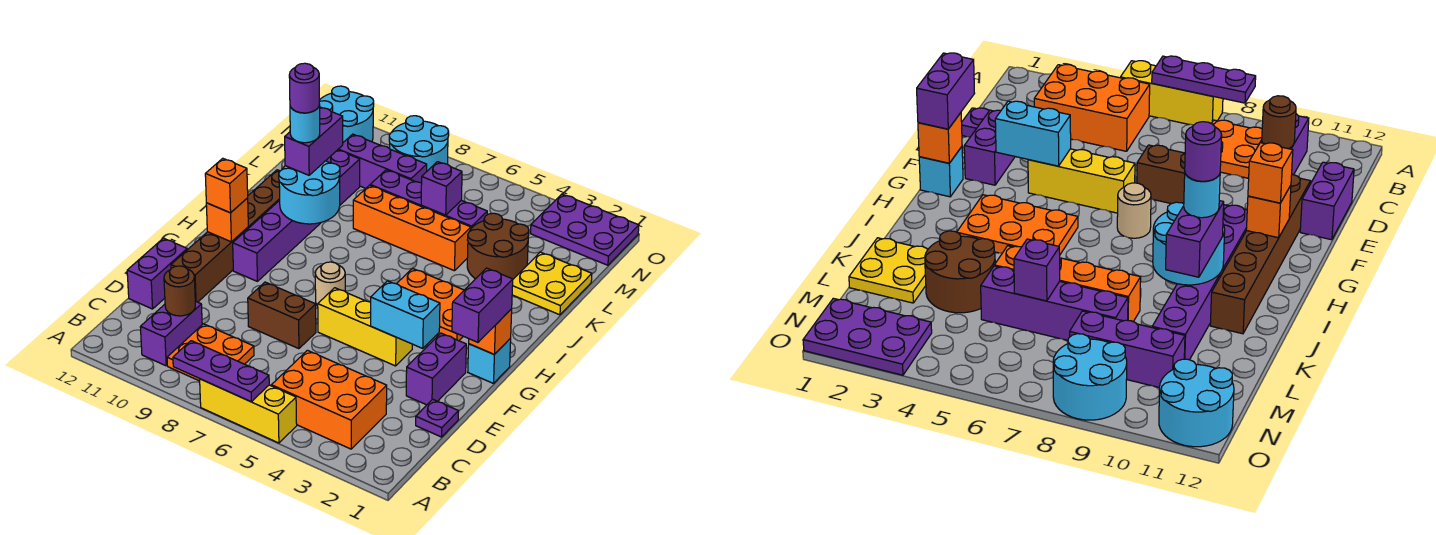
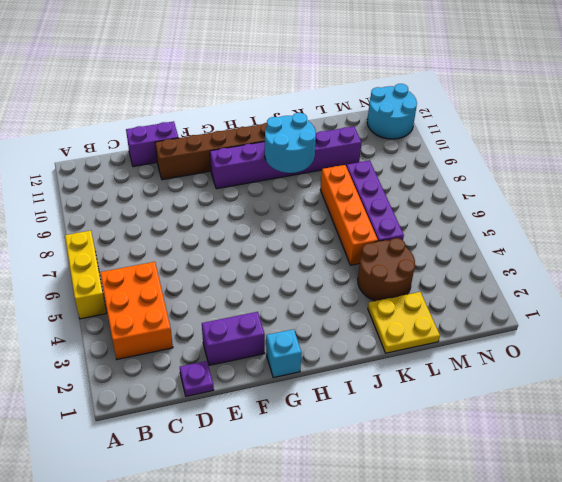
none -> orange 2x2 plate [167,324,254,381]
none -> purple 1x2 brick [140,301,202,366]
none -> brown 1x2 brick [248,282,316,349]
none -> yellow 1x3 brick [318,288,412,366]

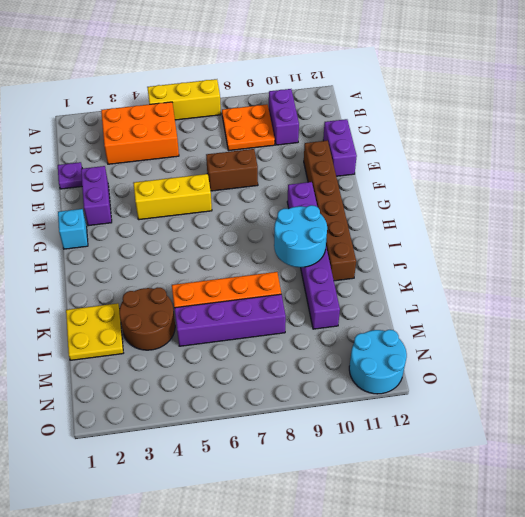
none -> tan 1x1 round brick [315,262,345,306]
none -> orange 2x3 plate [397,268,464,341]
none -> purple 1x3 brick [338,134,427,188]
none -> purple 2x3 plate [531,194,639,265]

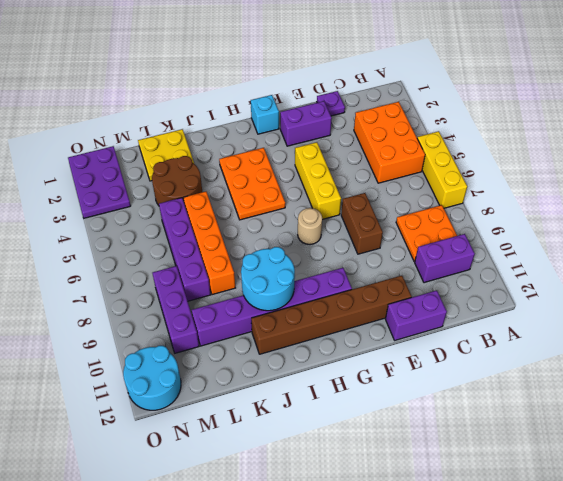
none -> cyan 2x2 round brick [389,116,449,171]
none -> purple 1x3 plate [173,341,269,402]
none -> brown 1x1 round brick [164,266,195,316]
none -> cyan 1x2 brick [371,281,440,349]

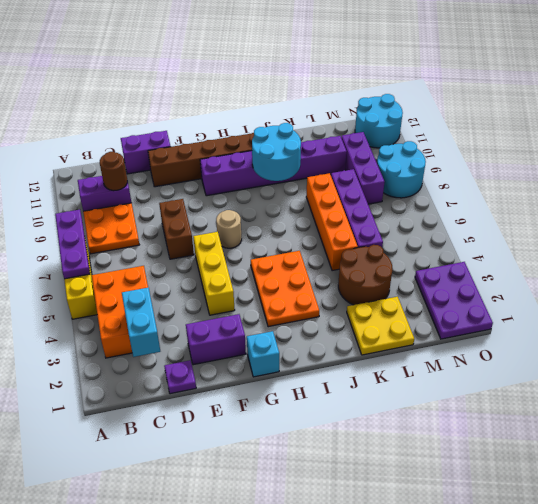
cyan 1x2 brick [122,288,160,357] -> cyan 1x2 brick moved to [371,281,440,349]
none -> orange 1x1 brick [469,309,512,354]
none -> orange 1x1 brick [206,198,248,242]
none -> purple 1x1 brick [421,162,462,215]
none -> purple 1x2 brick [452,268,513,342]

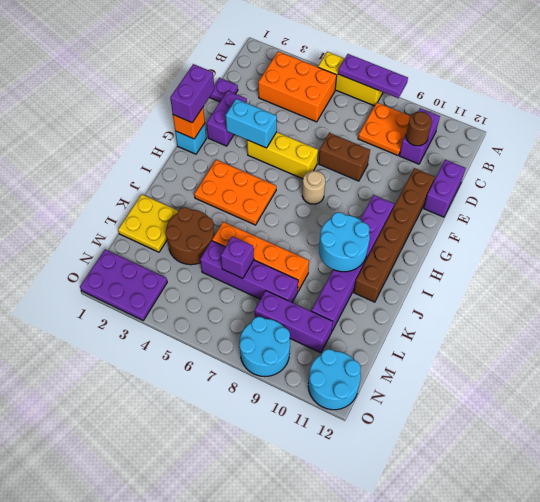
none -> orange 1x1 brick [206,198,248,242]
none -> orange 1x1 brick [205,158,248,213]
none -> purple 1x2 brick [285,107,343,175]
none -> cyan 1x1 round brick [290,104,320,143]

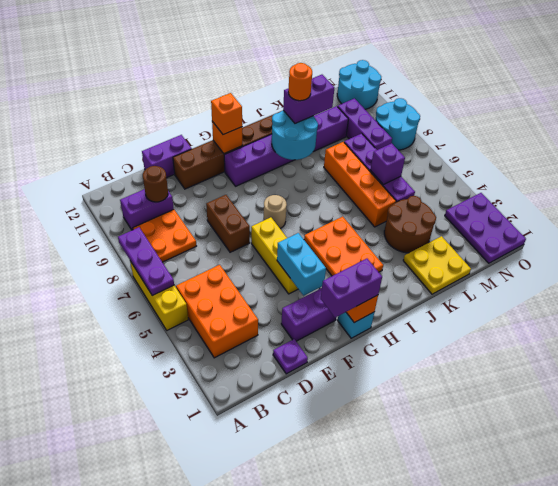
orange 1x1 round brick [288,63,312,101] -> cyan 1x1 round brick [290,104,320,143]
none -> purple 1x1 round brick [289,63,319,113]

